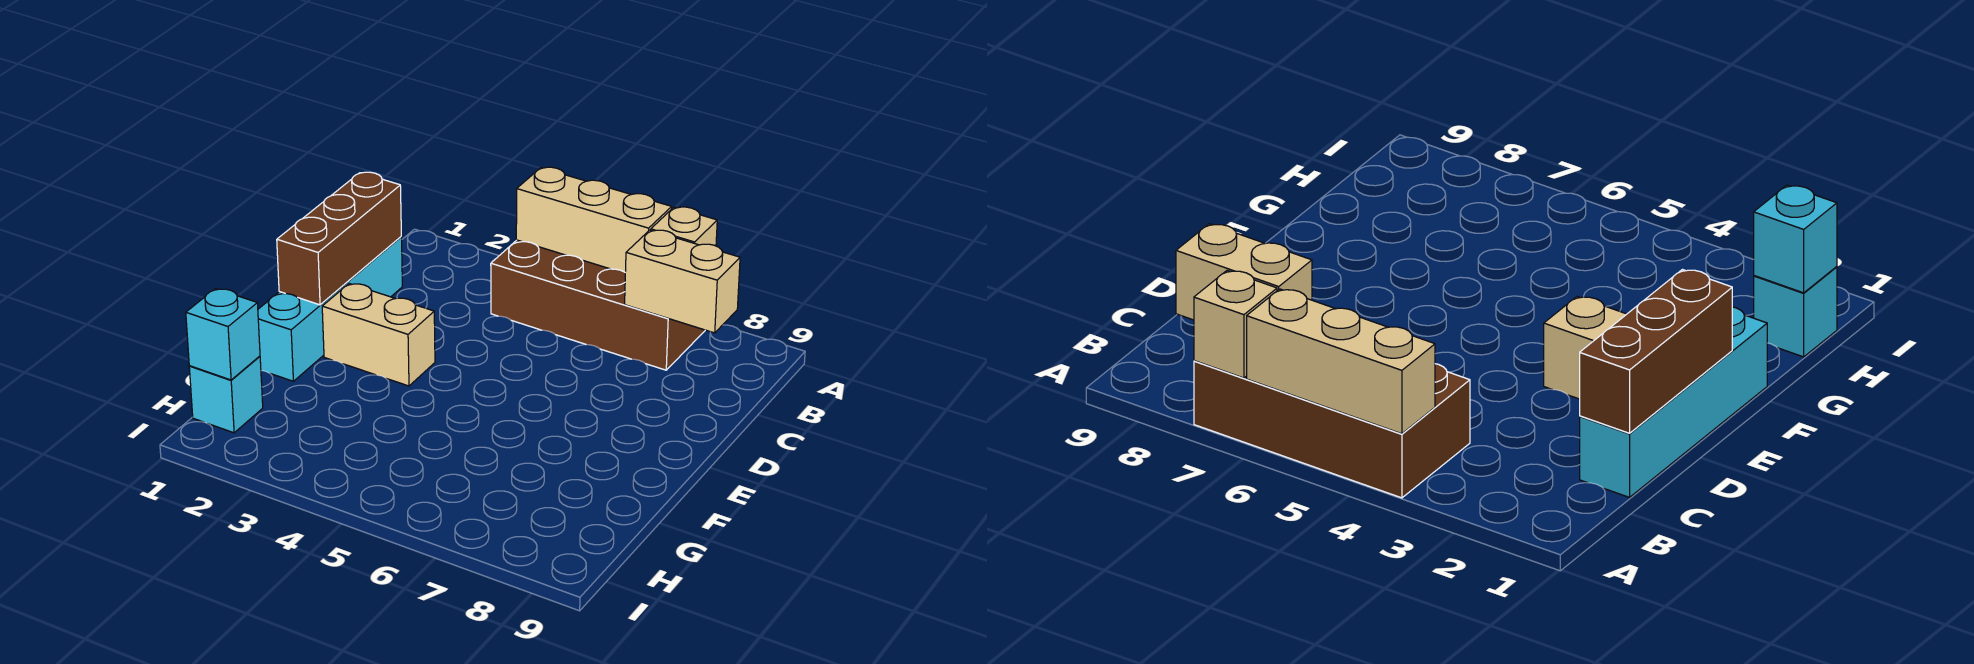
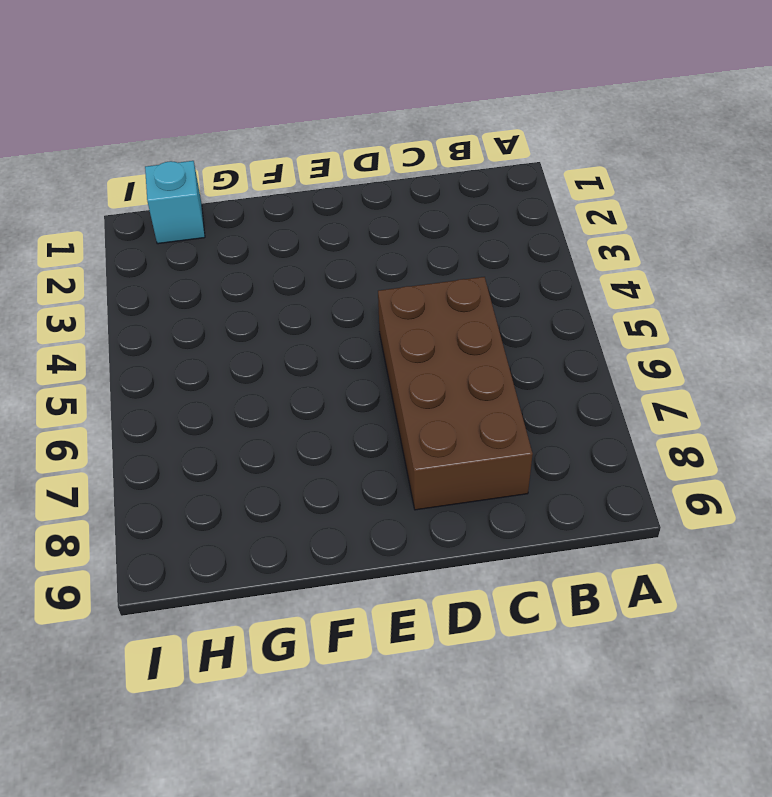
brown 2x4 brick [378,277,533,510] -> brown 2x4 brick moved to [491,240,705,370]
none -> cyan 1x4 brick [258,237,402,381]
none -> tan 1x2 brick [322,284,435,386]

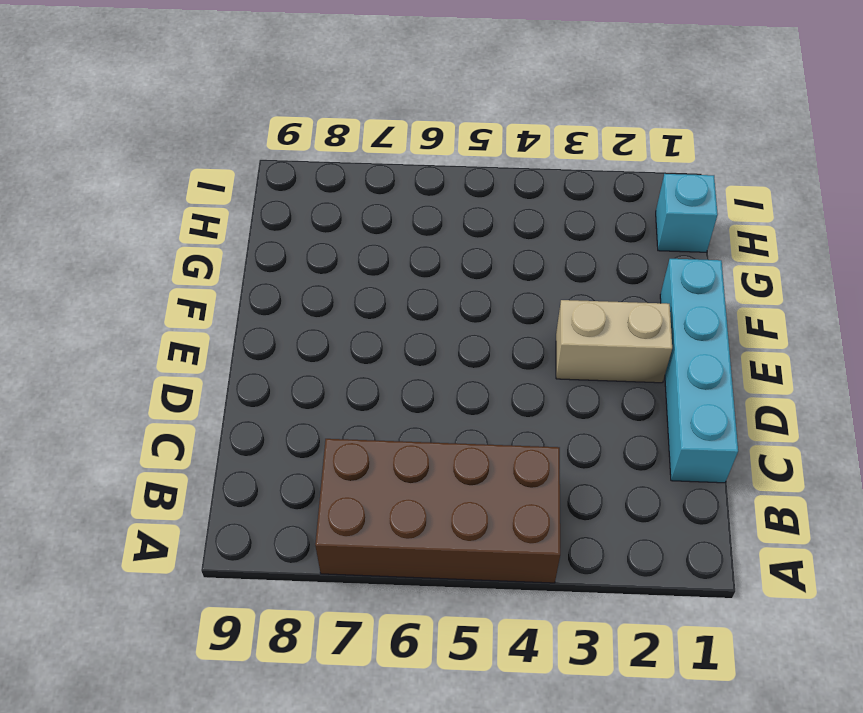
none -> tan 1x3 brick [516,167,672,272]
none -> tan 1x1 brick [651,207,717,246]

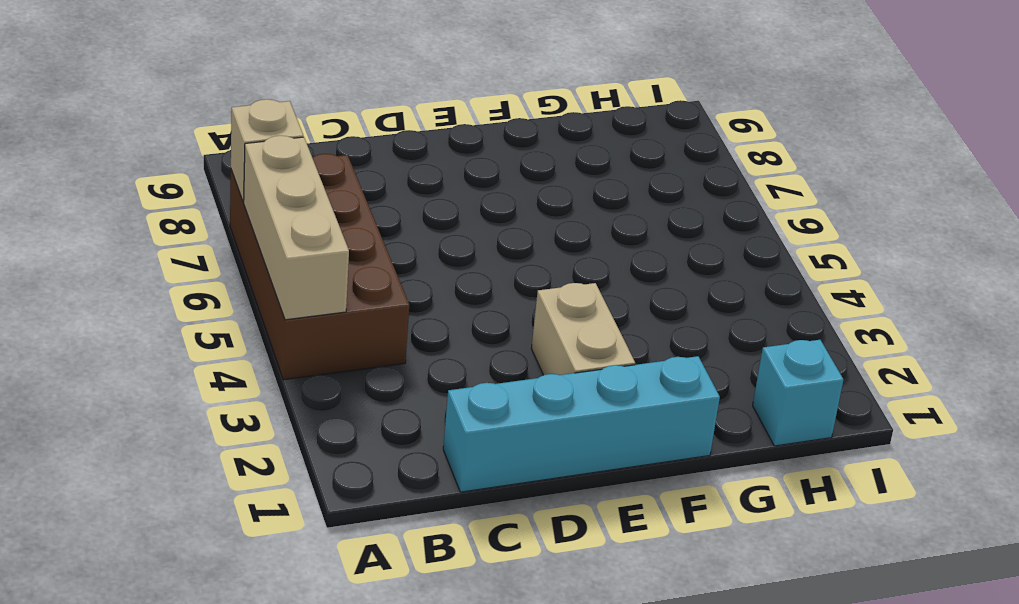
none -> tan 1x2 brick [625,230,740,333]
none -> brown 1x3 brick [277,172,401,305]

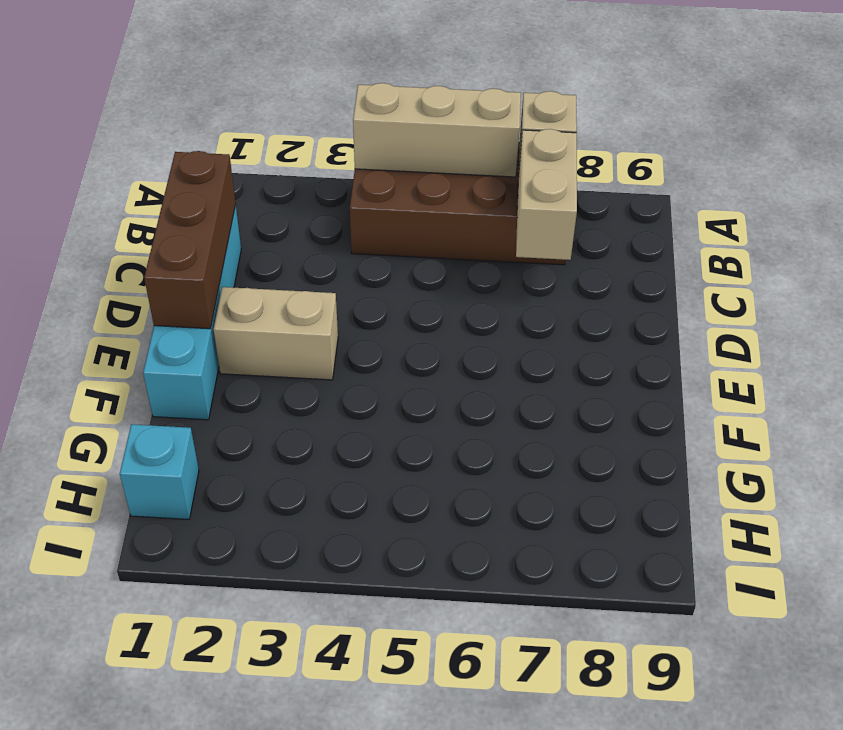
tan 1x2 brick [516,129,577,260] -> tan 1x2 brick turned to [625,230,740,333]
none -> cyan 1x1 brick [186,289,260,380]

